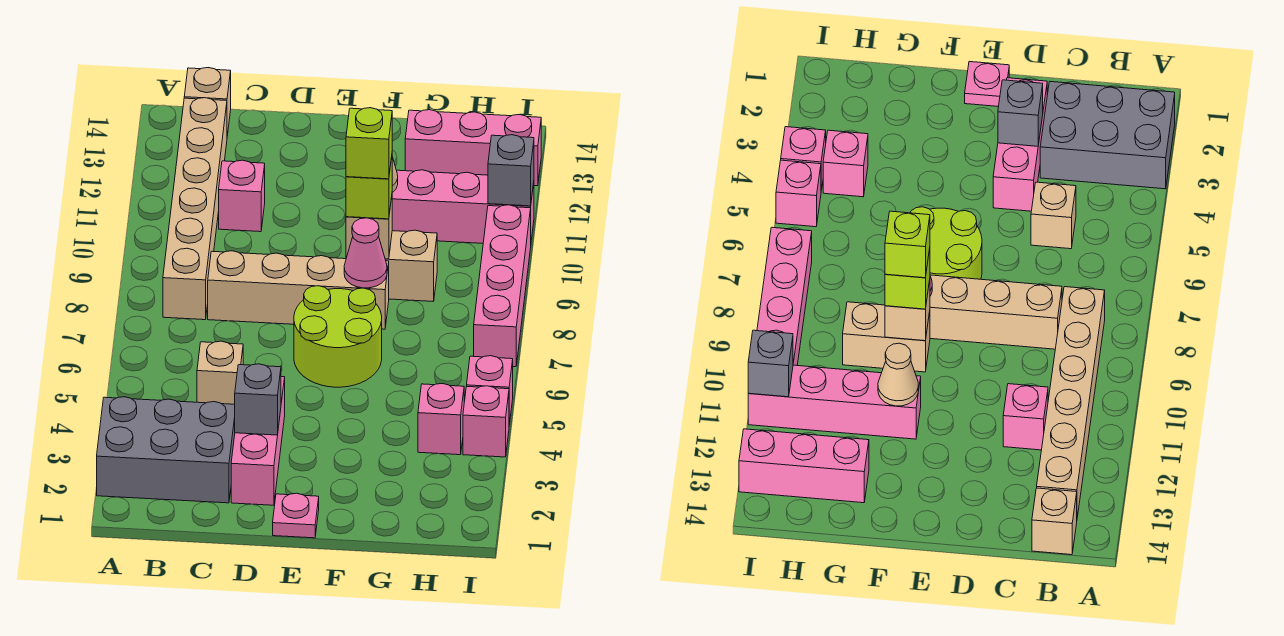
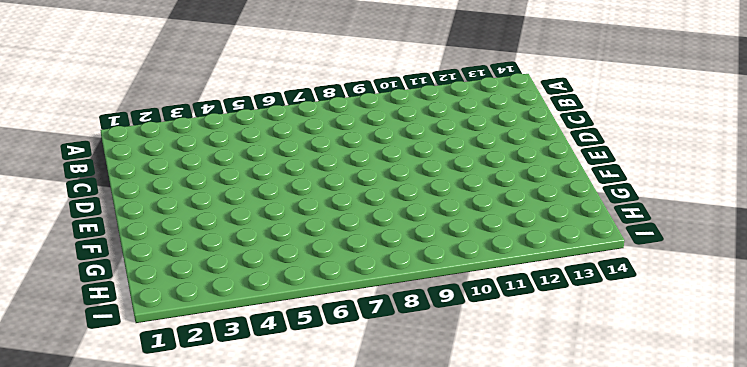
none -> grey 2x3 brick [97,397,235,503]
none -> tan 1x6 brick [163,98,227,320]
none -> tan 1x1 brick [184,68,231,136]

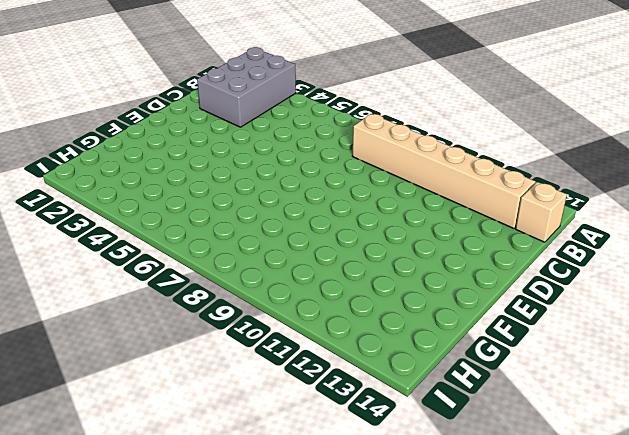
none -> tan 1x1 brick [197,341,243,404]
none -> tan 1x4 brick [208,251,389,329]
none -> pink 1x1 brick [219,160,265,232]

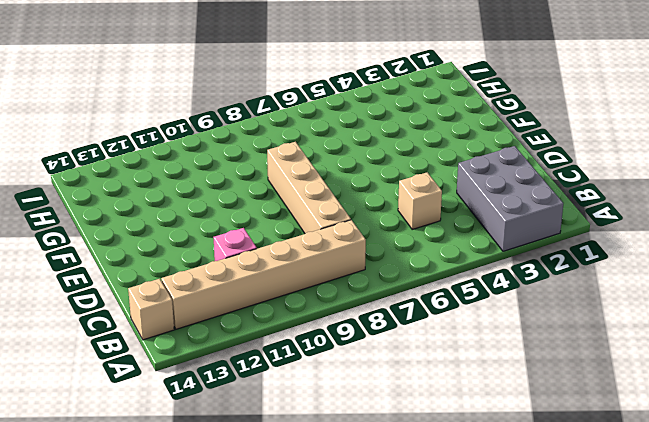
none -> pink 1x3 brick [231,377,285,505]
none -> pink 1x1 plate [273,493,319,538]
none -> lime 2x2 round brick [294,286,382,387]

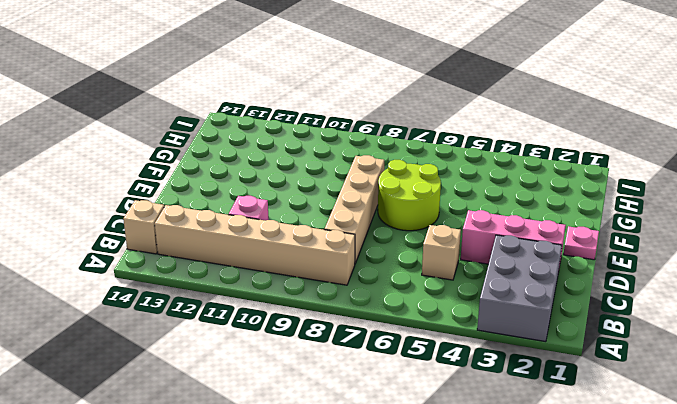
none -> tan 1x2 brick [346,230,437,301]
none -> pink 1x4 brick [392,170,534,243]
none -> pink 1x3 brick [405,110,541,186]

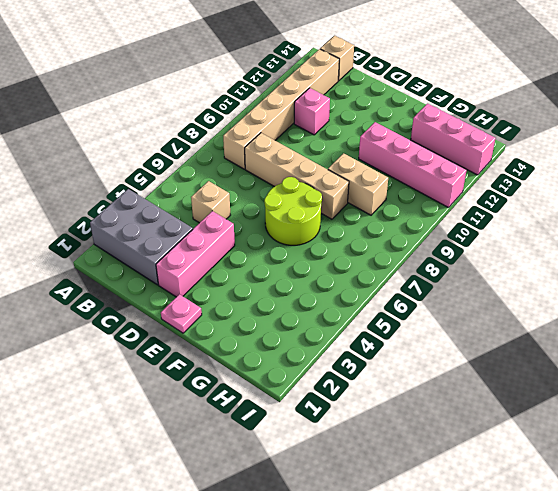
none -> pink 1x1 brick [418,384,464,455]
none -> pink 1x1 brick [463,386,509,457]
none -> pink 1x1 brick [467,356,513,425]

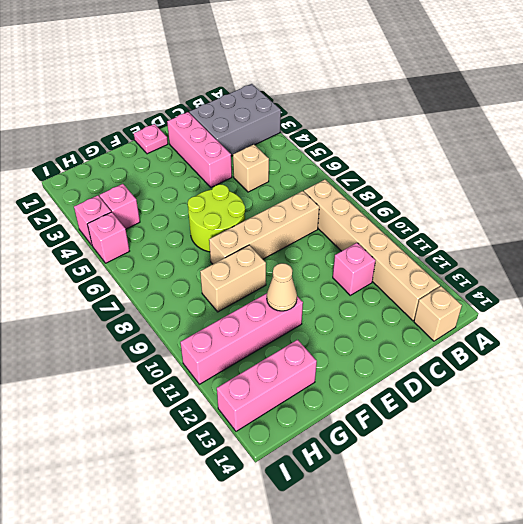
none -> pink 1x4 brick [474,205,531,367]
none -> grey 1x1 brick [235,364,281,435]
none -> pink 1x1 cone [344,218,387,288]

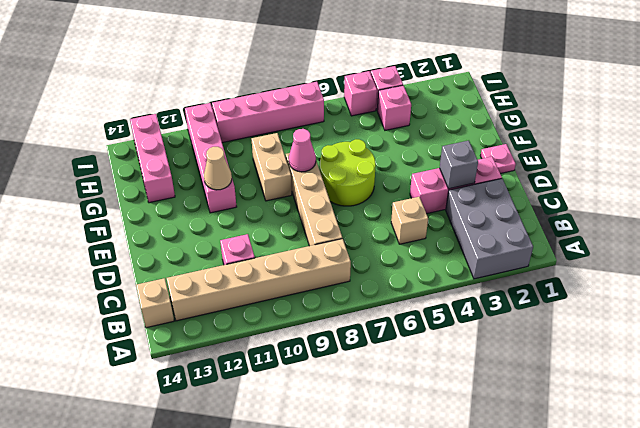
none -> tan 1x1 brick [346,197,392,259]
none -> grey 1x1 brick [488,135,534,206]
none -> lime 1x1 brick [346,157,392,219]

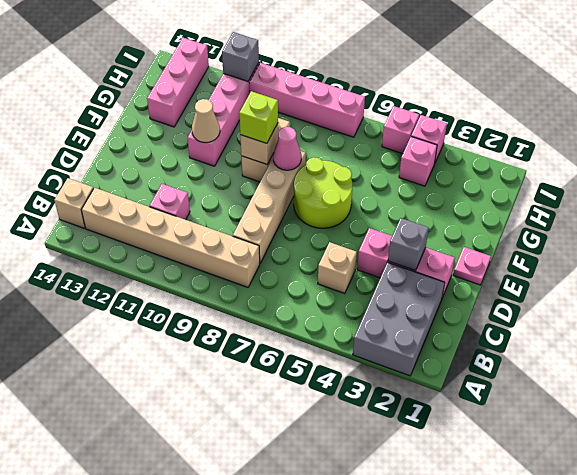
none -> lime 1x1 brick [346,108,392,179]

